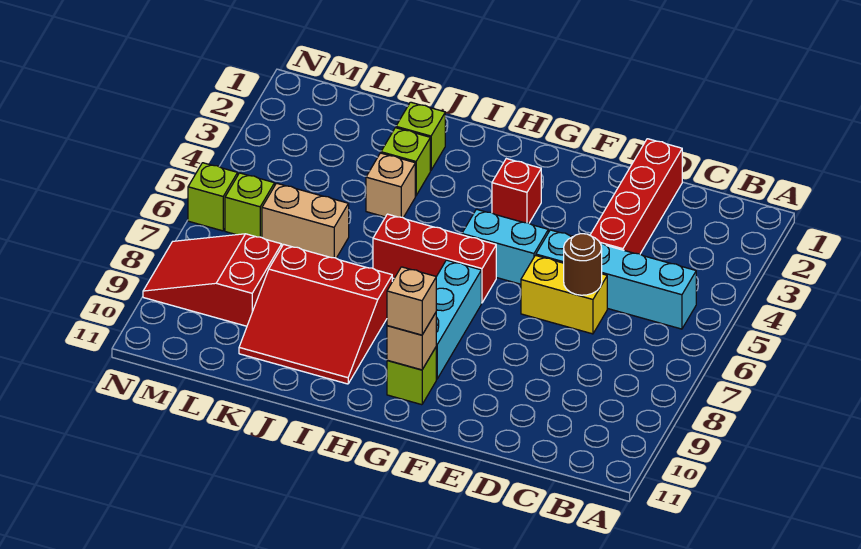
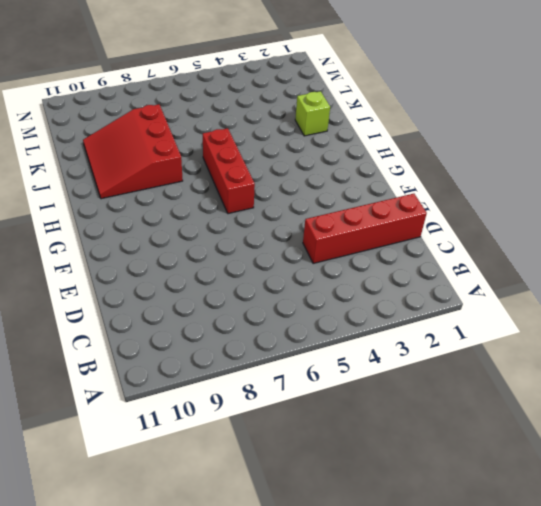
none -> cyan 1x4 brick [536,230,696,329]
none -> yellow 1x2 brick [521,255,607,334]
none -> cyan 1x2 brick [462,209,548,284]

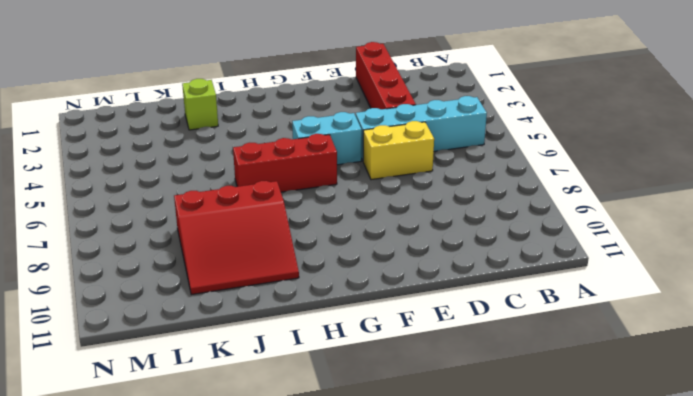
none -> red 1x1 brick [492,159,541,223]
none -> cyan 1x3 brick [436,260,481,379]
none -> lime 1x1 brick [387,348,436,405]

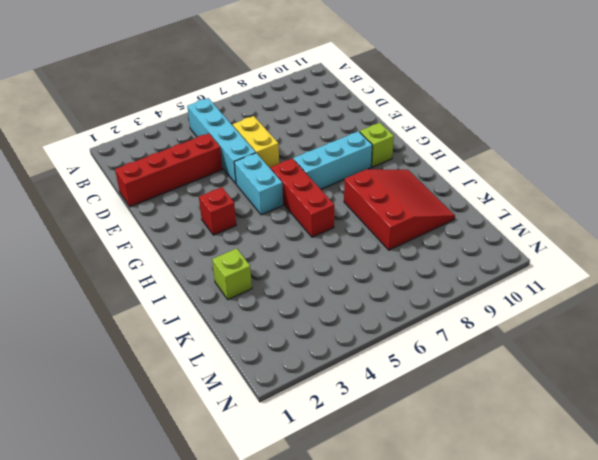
none -> lime 1x1 brick [381,128,430,196]
none -> tan 1x1 brick [366,153,415,217]
none -> tan 1x2 brick [262,183,349,258]

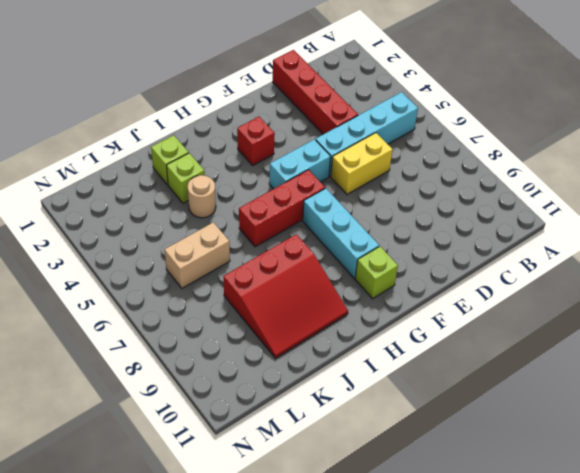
tan 1x1 round brick [188,175,216,218] -> tan 1x1 brick [366,153,415,217]
none -> red 2x3 slope [143,234,282,326]
none -> lime 1x1 brick [225,173,275,237]
none -> lime 1x1 brick [188,163,238,231]

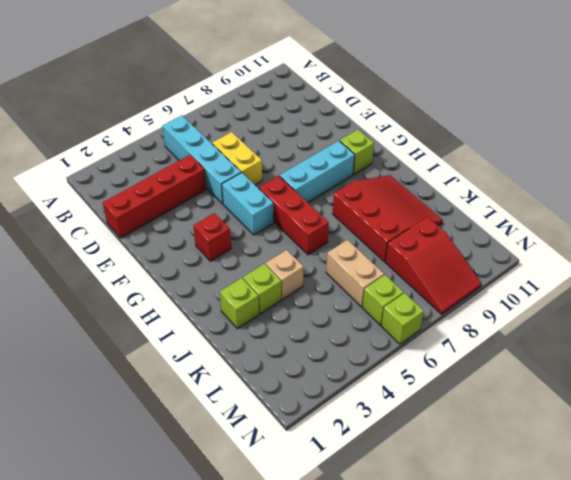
none -> brown 1x1 round brick [564,234,602,295]
none -> tan 1x1 brick [387,313,436,370]
none -> tan 1x1 brick [387,267,436,335]

